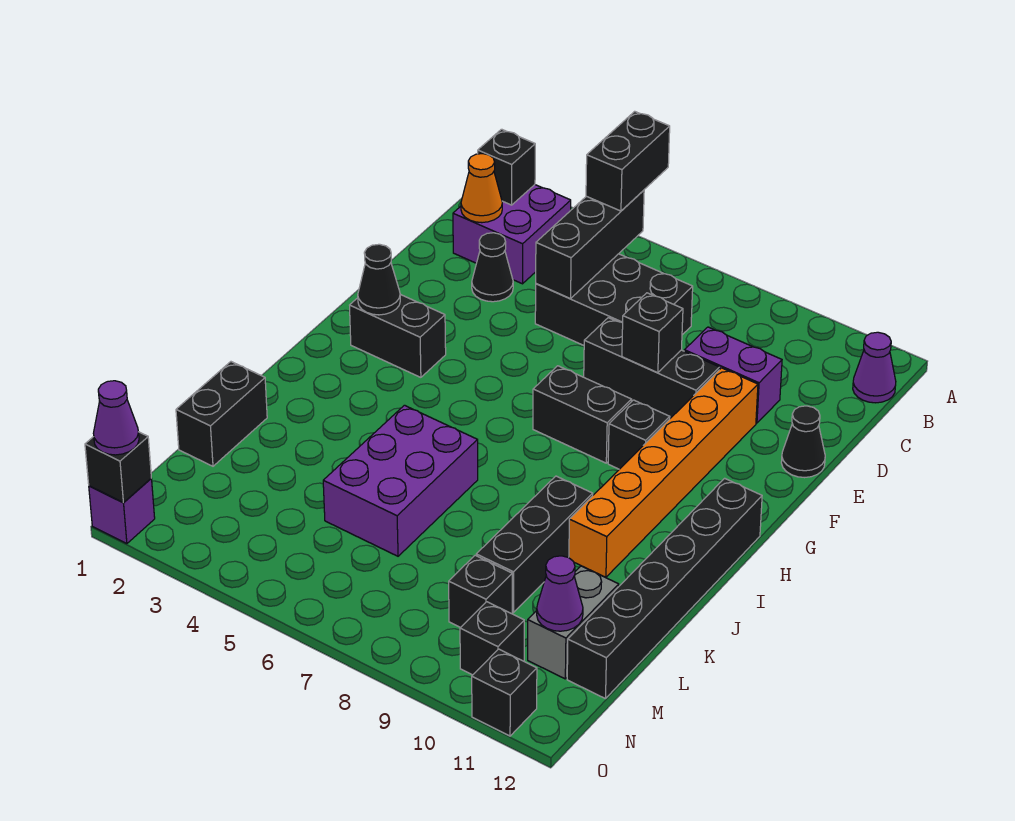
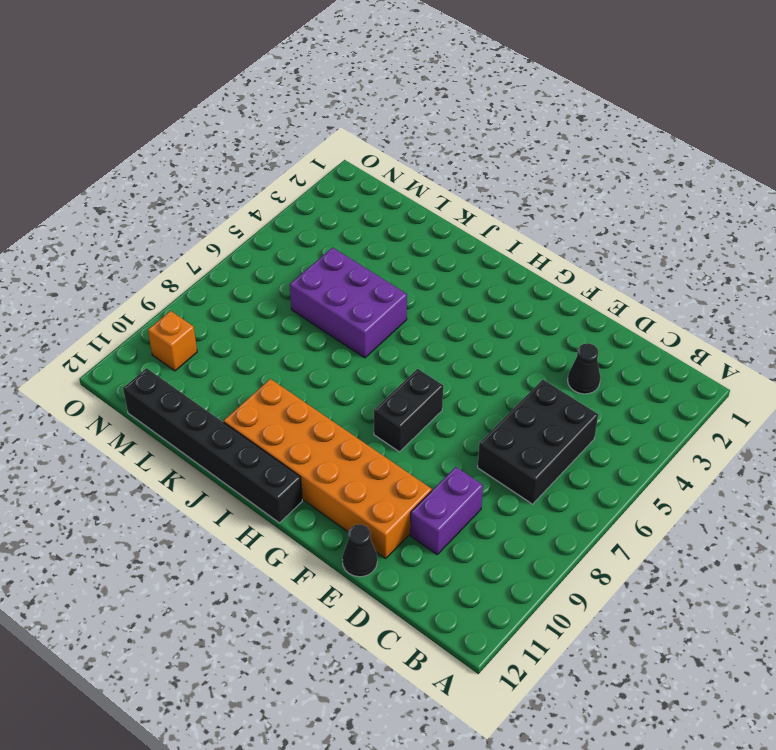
orange 2x6 brick [224,379,432,558] -> orange 1x6 brick [569,368,758,577]
orange 1x1 brick [148,311,197,371] -> black 1x1 brick [460,602,524,675]
none -> purple 2x2 brick [453,185,571,284]
none -> purple 1x1 cone [853,332,896,403]
none -> black 1x3 brick [584,318,720,418]

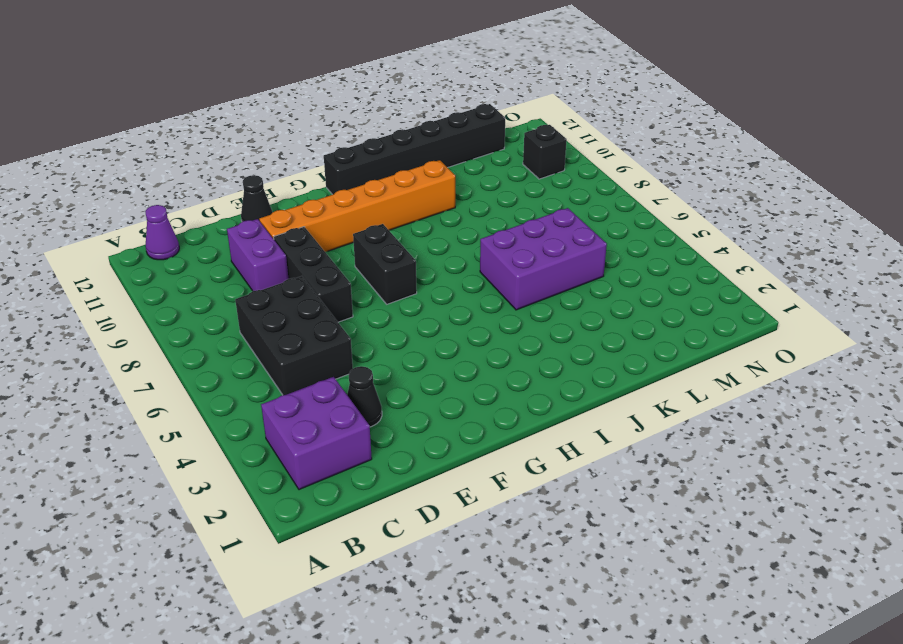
none -> black 1x2 brick [350,294,446,377]
none -> black 1x1 brick [608,400,670,469]
none -> black 1x3 brick [476,476,593,613]

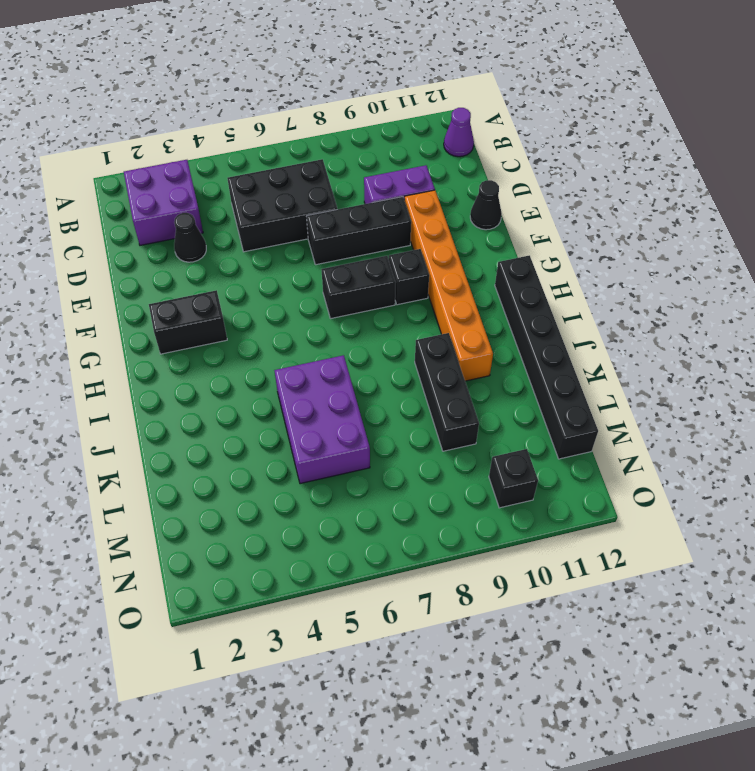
none -> black 1x2 brick [176,362,267,466]
none -> grey 1x2 brick [528,566,619,679]
none -> black 1x1 brick [449,555,512,628]

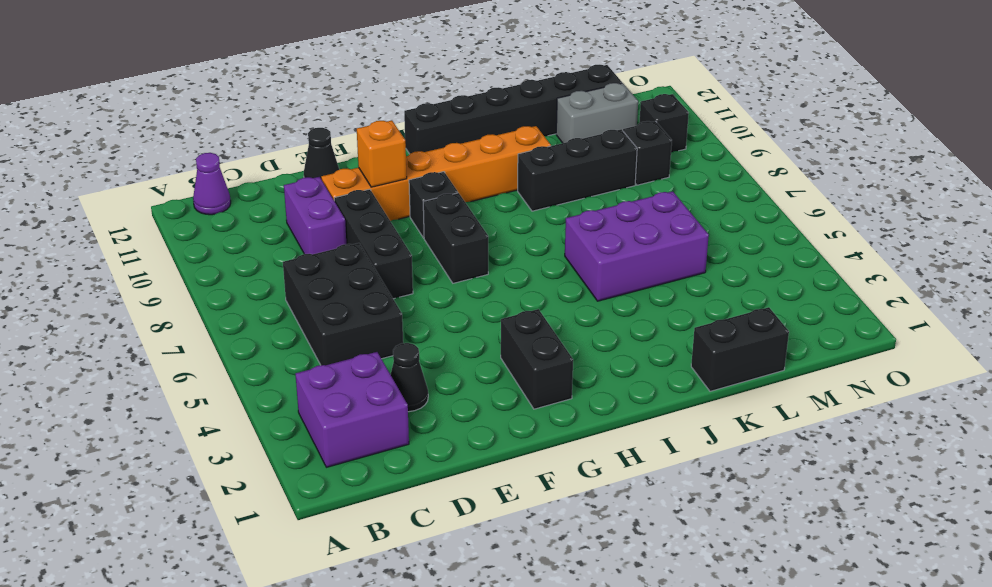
orange 1x1 brick [357,120,407,187] -> none
none -> purple 1x1 brick [89,479,155,544]
none -> black 1x1 brick [472,649,537,736]
none -> black 1x1 brick [478,129,535,205]

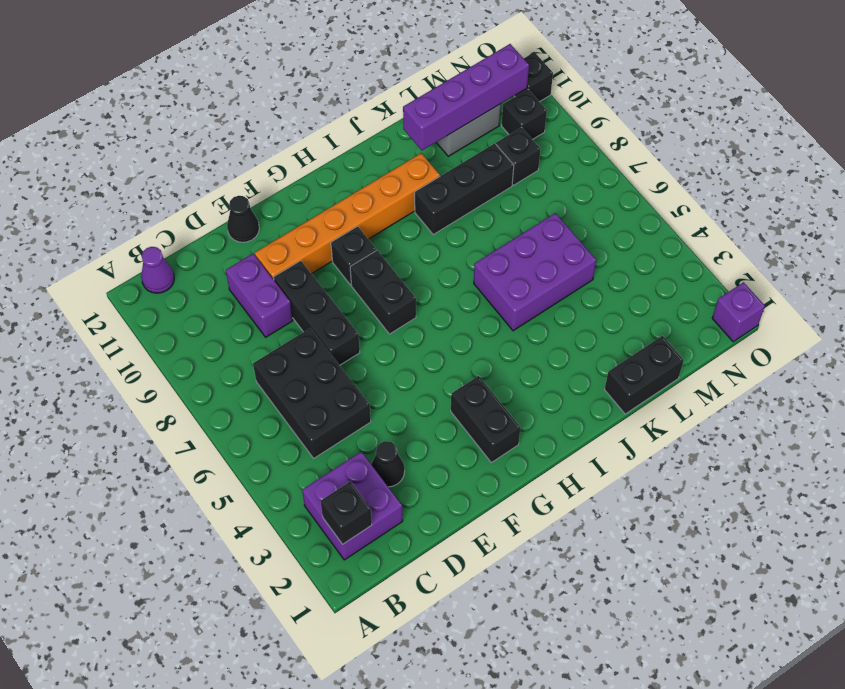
purple 1x4 brick [403,44,529,150] -> purple 1x1 cone [537,556,583,631]
none -> black 1x6 brick [567,478,762,699]
none -> black 1x3 brick [536,190,644,299]
none -> orange 1x1 cone [461,154,502,223]

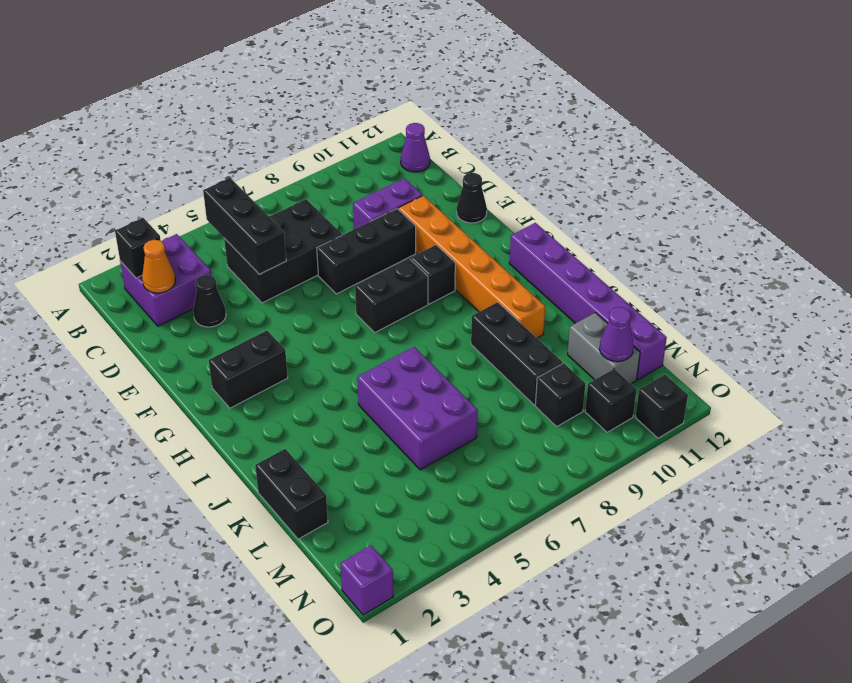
purple 1x6 brick [509,223,667,380] -> black 1x6 brick [567,478,762,699]
none -> black 1x1 brick [622,293,683,373]
none -> black 1x1 cone [358,244,400,315]
none -> black 1x1 brick [85,432,151,502]

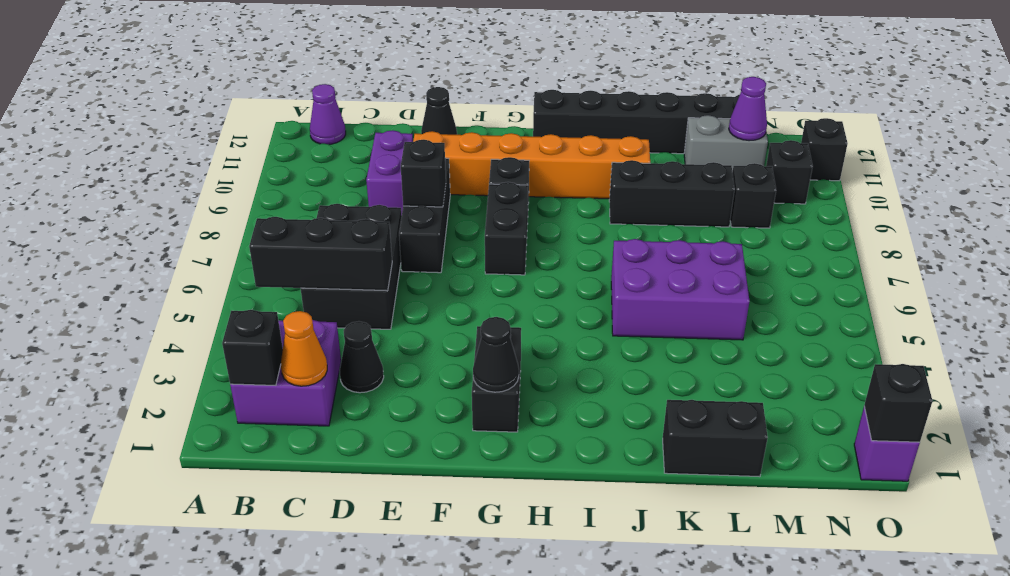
none -> black 1x2 brick [586,111,670,211]
none -> purple 1x1 cone [93,381,139,455]

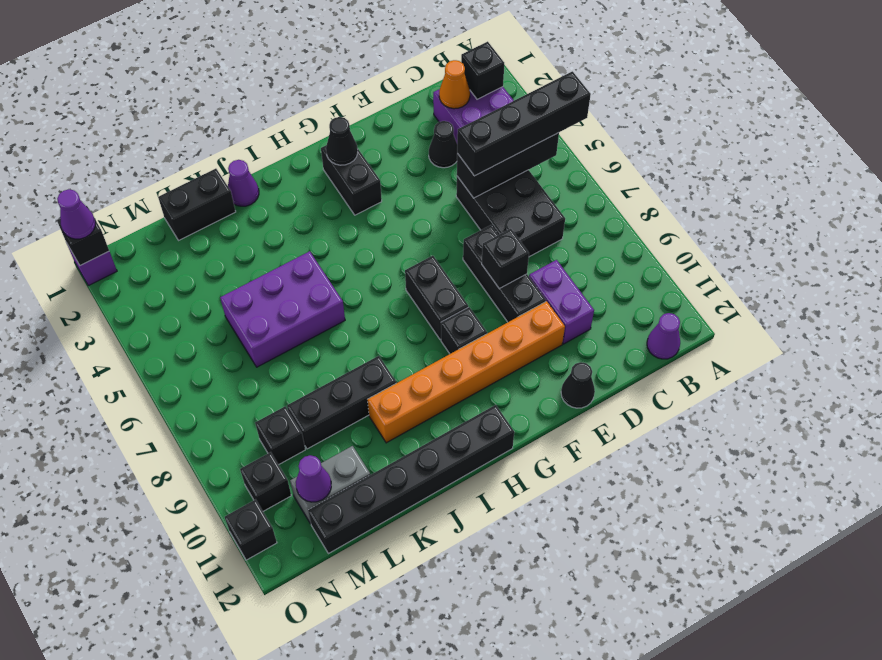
black 1x4 brick [457,71,591,176] -> black 1x2 brick [586,111,670,211]
purple 1x1 cone [228,160,259,206] -> none

